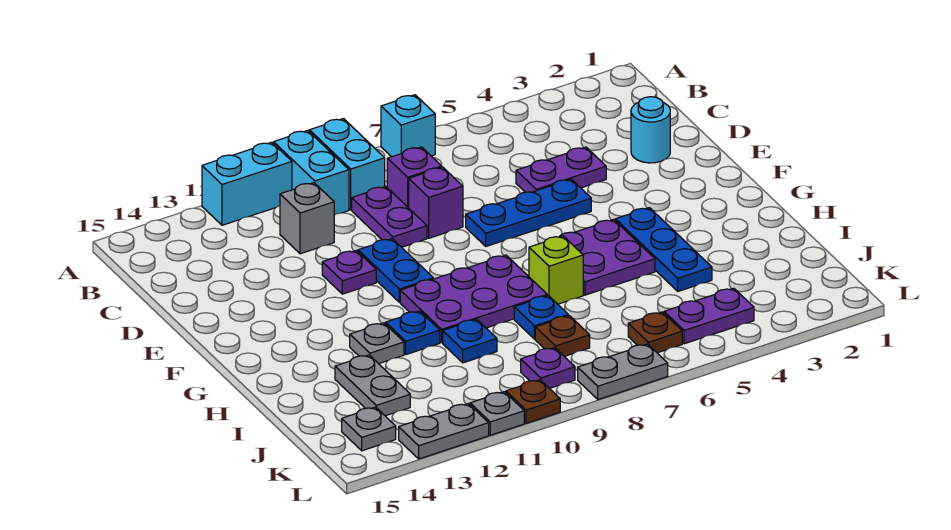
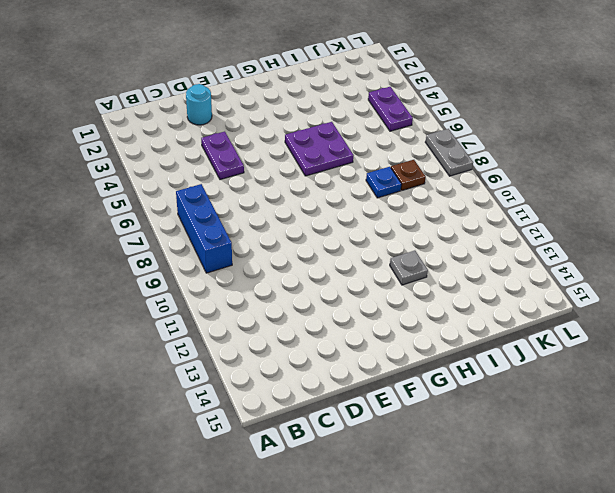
blue 1x3 brick [176,184,232,273] -> cyan 1x2 brick [309,119,385,210]
none -> cyan 1x1 brick [381,95,435,157]
none -> cyan 1x2 brick [274,130,349,215]
none -> cyan 1x2 brick [202,142,292,225]
none -> purple 1x1 brick [387,147,442,208]

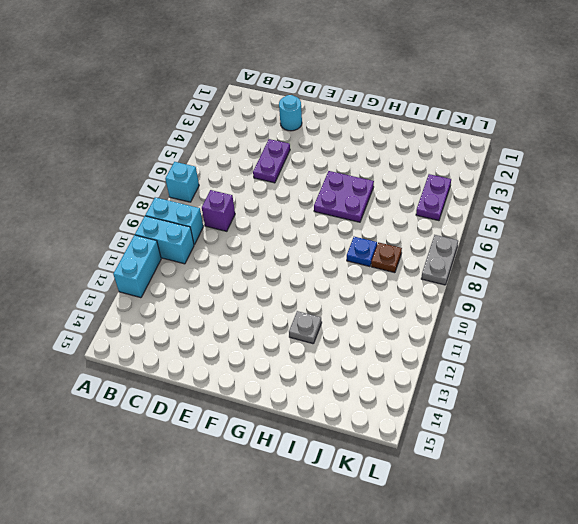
none -> purple 1x2 plate [352,186,427,247]
none -> grey 1x1 brick [280,183,334,254]
none -> purple 1x1 brick [409,167,463,238]
none -> blue 1x3 plate [466,179,591,246]

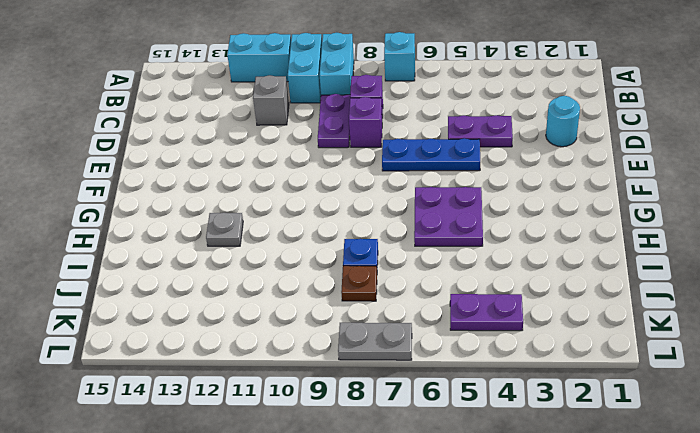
none -> blue 1x2 plate [358,239,433,302]
none -> purple 1x1 plate [322,251,376,294]
none -> blue 1x3 plate [615,208,712,291]
none -> purple 2x3 plate [400,255,547,343]

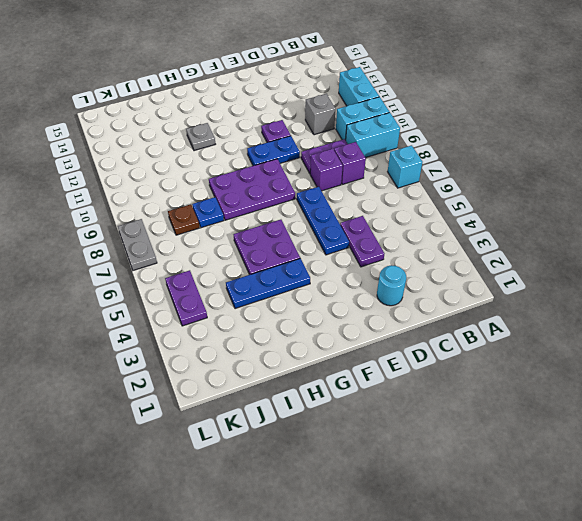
purple 2x3 plate [209,159,295,220] -> purple 2x3 plate turned to [400,255,547,343]
none -> lime 1x1 brick [529,236,583,304]
none -> blue 1x1 plate [386,311,440,355]
none -> blue 1x1 plate [443,319,497,363]
none -> grey 1x2 plate [335,355,410,416]

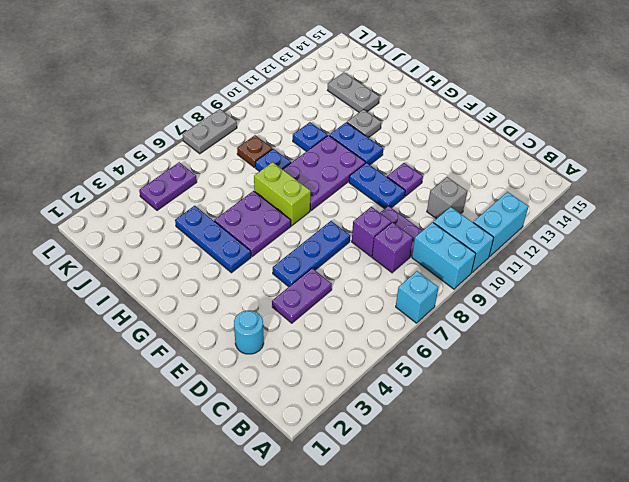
lime 1x2 brick [254,162,311,226] -> lime 1x1 brick [529,236,583,304]
blue 1x2 plate [329,122,383,165] -> blue 1x1 plate [386,311,440,355]
none -> brown 1x1 plate [628,312,682,353]
none -> purple 1x1 plate [521,348,575,389]
none -> grey 1x1 plate [342,407,396,451]
none -> brown 1x1 plate [506,380,560,423]

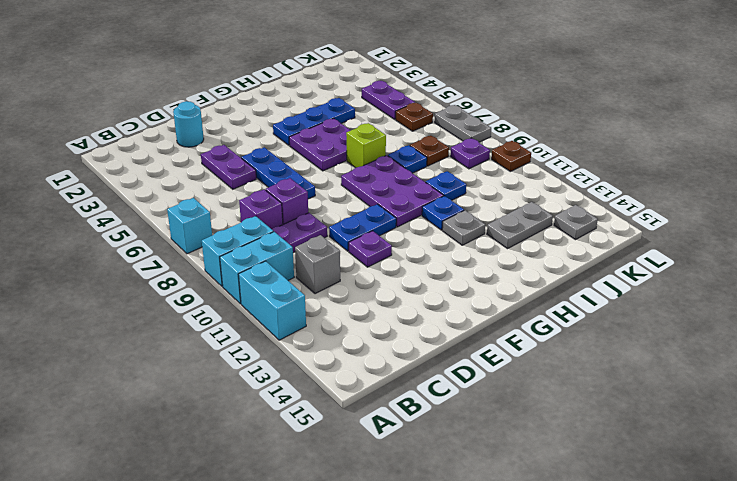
none -> grey 1x1 plate [470,392,524,435]
none -> grey 1x2 plate [399,404,489,459]

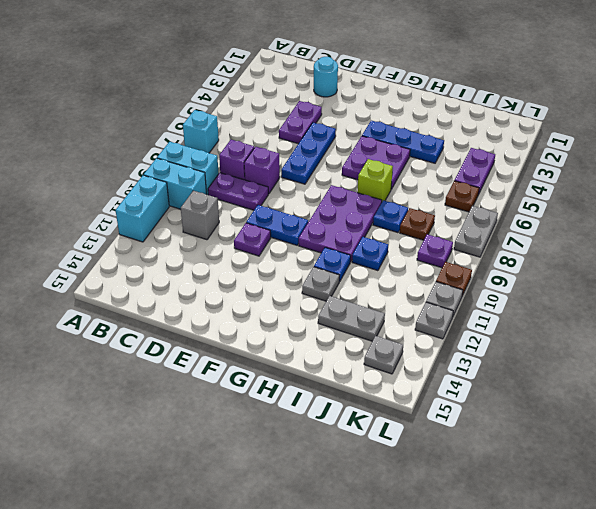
grey 1x1 plate [415,302,453,339] -> grey 1x2 plate [399,404,489,459]

